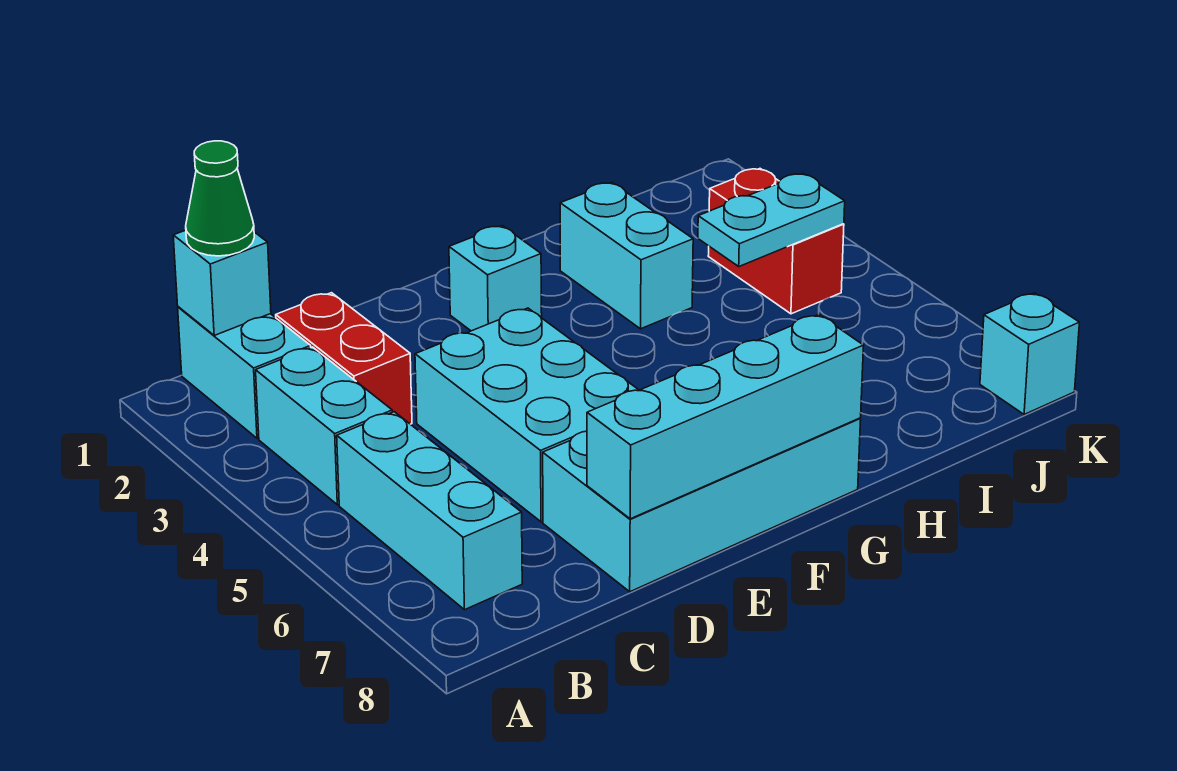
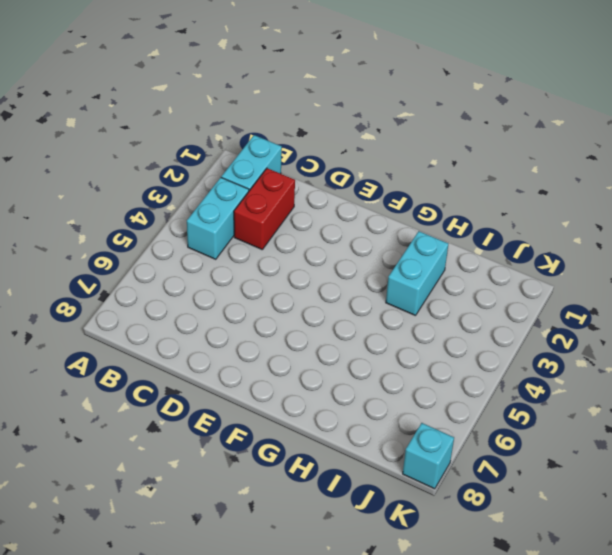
none -> cyan 1x3 brick [337,412,522,610]
none -> cyan 2x3 brick [415,308,639,522]
none -> cyan 2x4 brick [543,418,861,592]

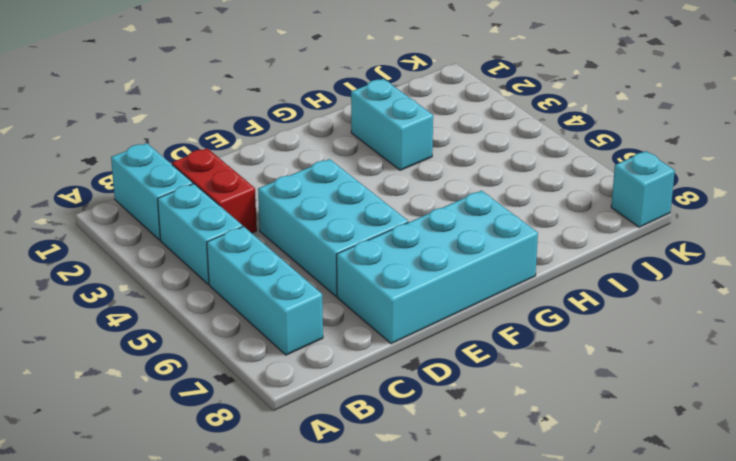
none -> cyan 1x1 brick [449,226,542,331]
none -> red 1x2 brick [708,169,844,314]
none -> cyan 1x1 brick [173,230,271,335]

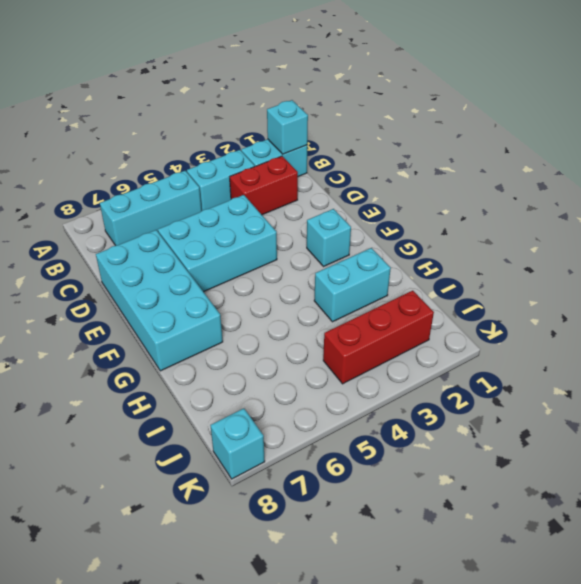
red 1x3 brick [323,291,434,384] -> red 1x2 brick [708,169,844,314]
none -> cyan 1x4 brick [587,314,864,519]
none -> cyan 1x2 plate [698,174,845,266]
none -> green 1x1 cone [186,141,254,256]

